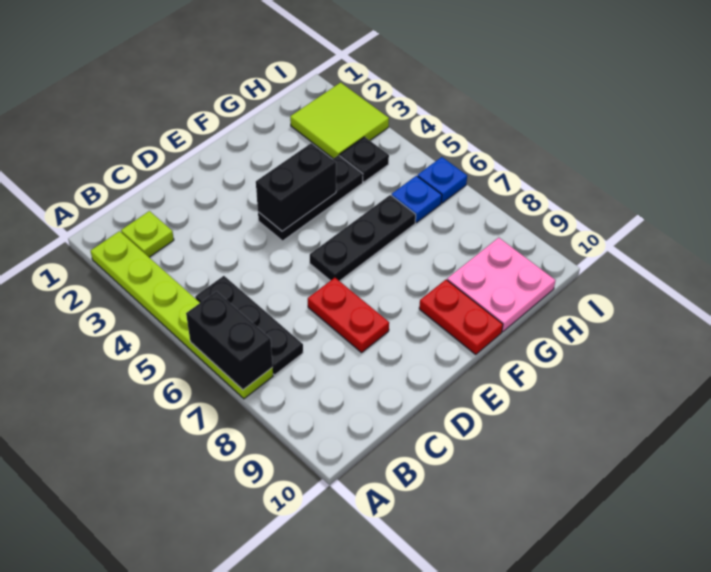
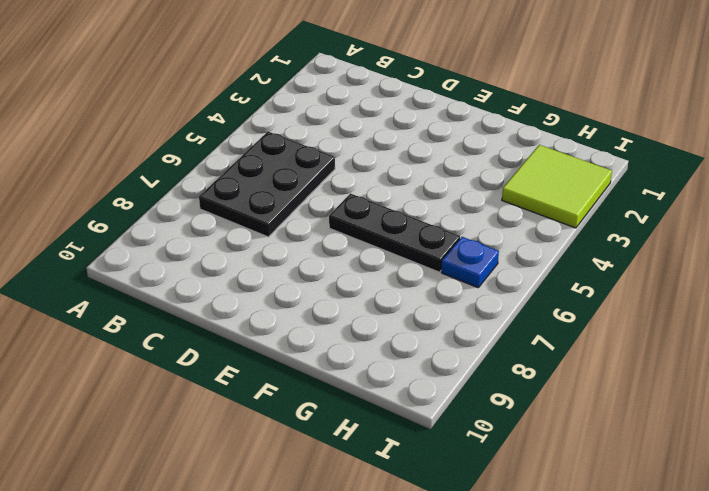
black 2x3 plate [199,132,335,237] -> black 1x3 plate [195,276,303,375]
none -> lime 1x6 plate [91,231,273,399]
none -> lime 1x1 plate [121,211,174,257]
none -> red 1x2 plate [308,278,389,352]

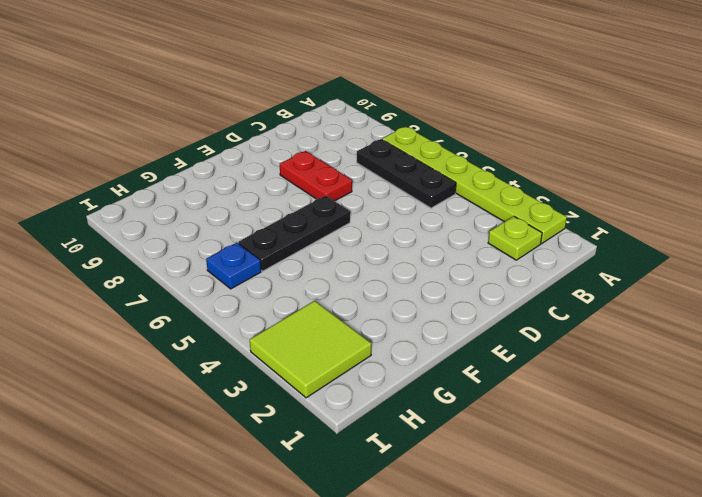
none -> black 1x3 plate [258,155,363,241]
none -> red 1x2 plate [419,280,503,355]
none -> pink 2x2 plate [447,238,555,332]

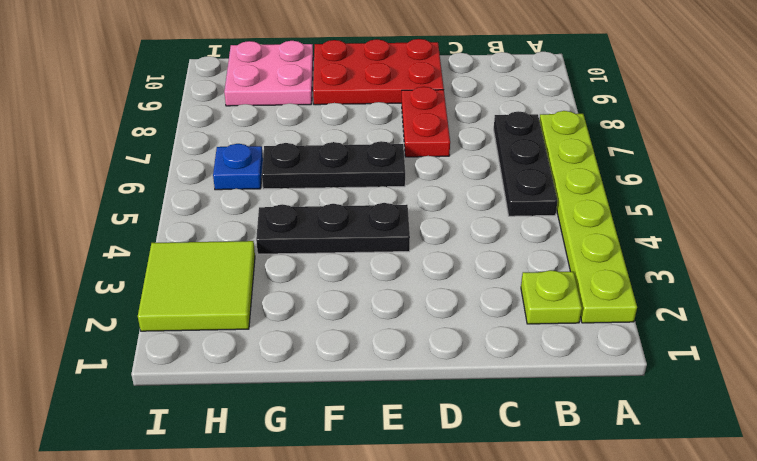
red 2x3 plate [313,39,444,105] -> red 1x2 plate [419,280,503,355]
none -> black 1x1 plate [340,137,389,182]
none -> blue 1x1 plate [418,157,467,203]
none -> black 1x2 brick [186,291,273,390]

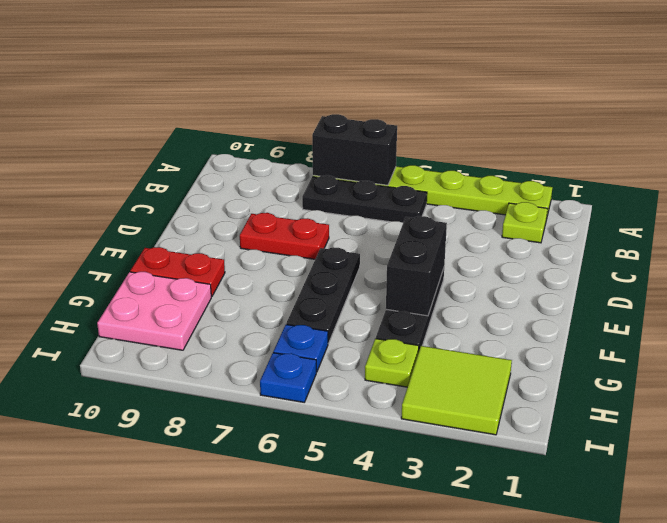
lime 1x1 plate [365,339,419,387] -> black 1x1 plate [340,137,389,182]

